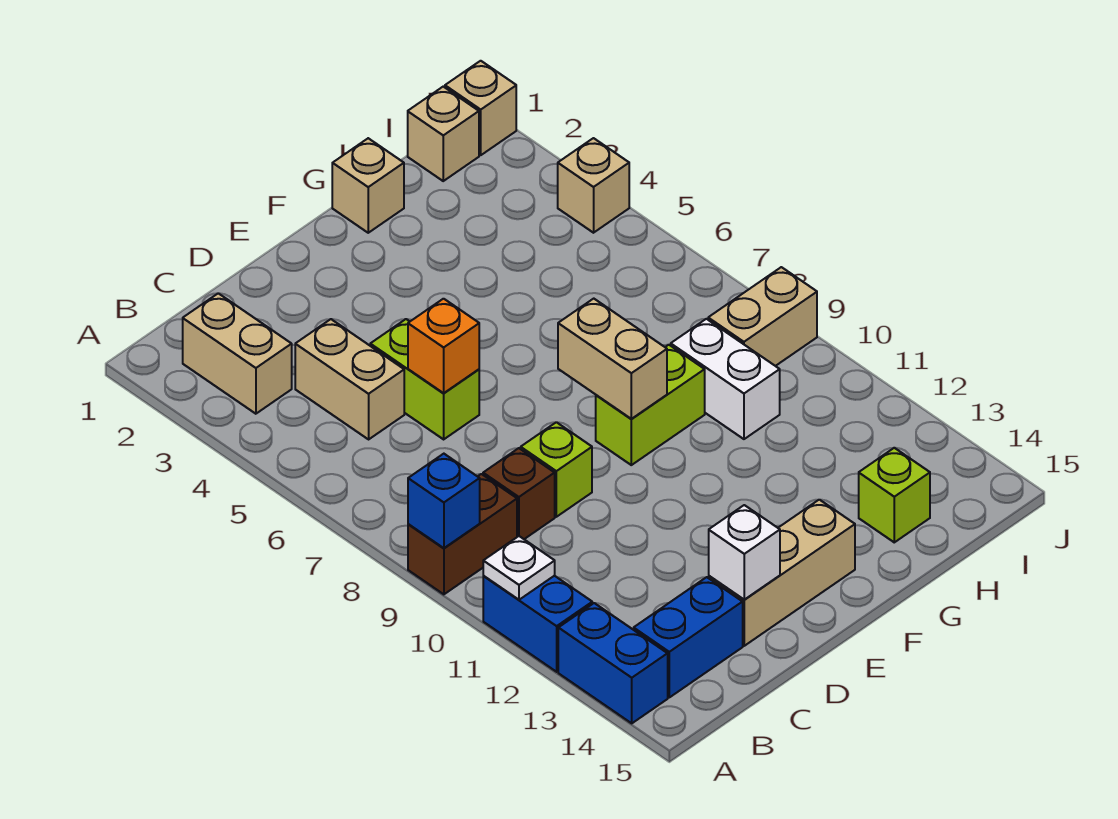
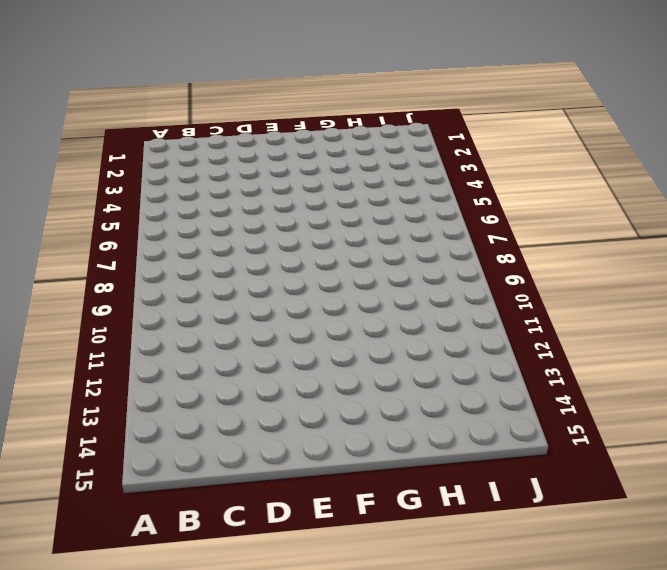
none -> brown 1x2 brick [408,474,517,594]
none -> blue 1x2 brick [483,576,592,672]
none -> blue 1x2 brick [558,603,668,723]

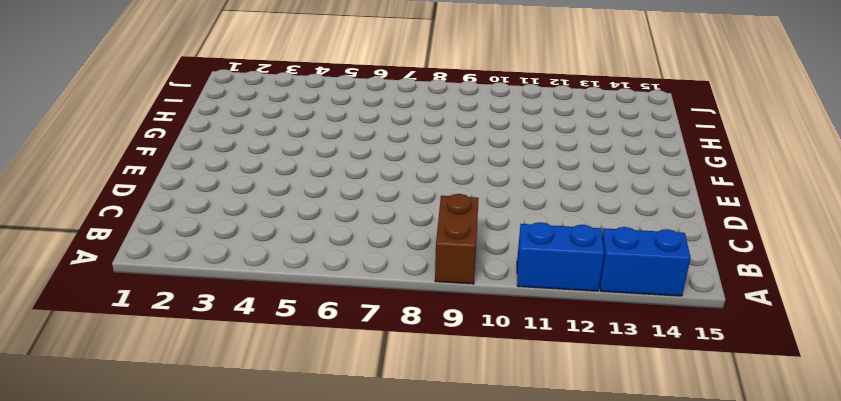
none -> tan 1x2 brick [183,293,292,414]
none -> blue 1x2 brick [634,577,743,697]
none -> tan 1x2 brick [295,319,404,439]

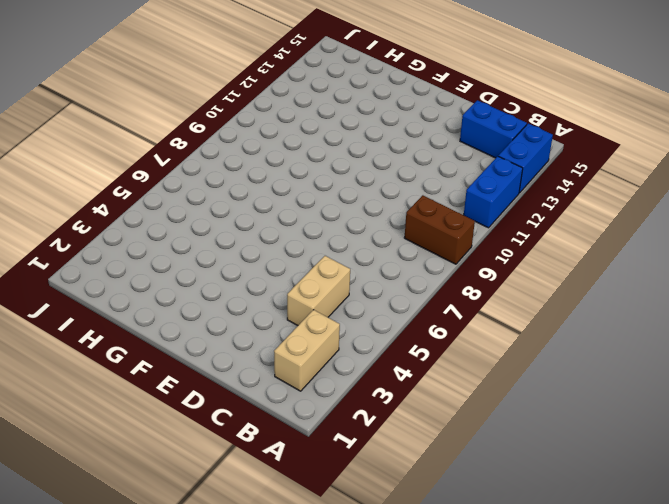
none -> brown 1x1 brick [483,448,555,539]
none -> lime 1x2 brick [370,319,479,439]
none -> lime 1x1 brick [521,422,592,517]

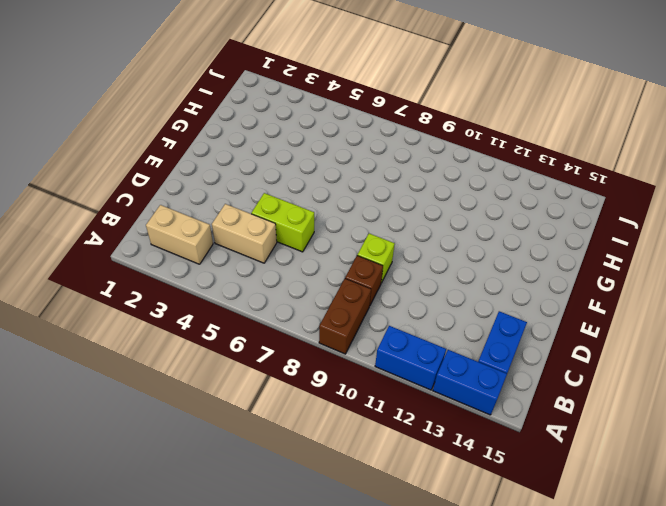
none -> tan 1x3 brick [709,500,855,646]
none -> lime 1x2 brick [596,345,705,465]
none -> tan 1x1 brick [332,138,404,233]

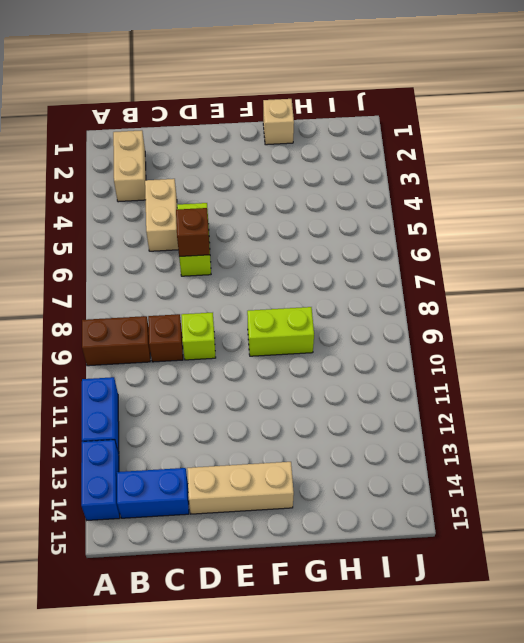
brown 1x1 brick [176,208,210,257] -> orange 1x1 brick [408,299,479,393]
none -> white 1x2 brick [671,319,780,439]
none -> lime 1x1 brick [859,448,930,542]
none -> tan 1x1 brick [408,87,479,181]

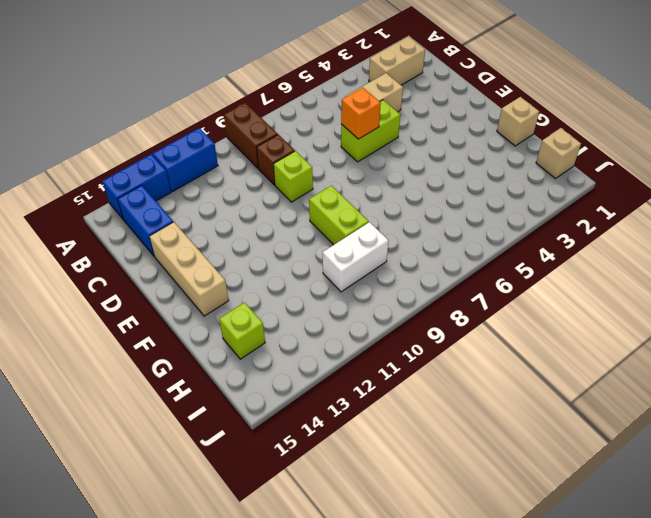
none -> tan 1x2 brick [708,267,817,366]
none -> tan 1x1 brick [445,61,516,155]
none -> tan 1x1 brick [558,138,629,233]

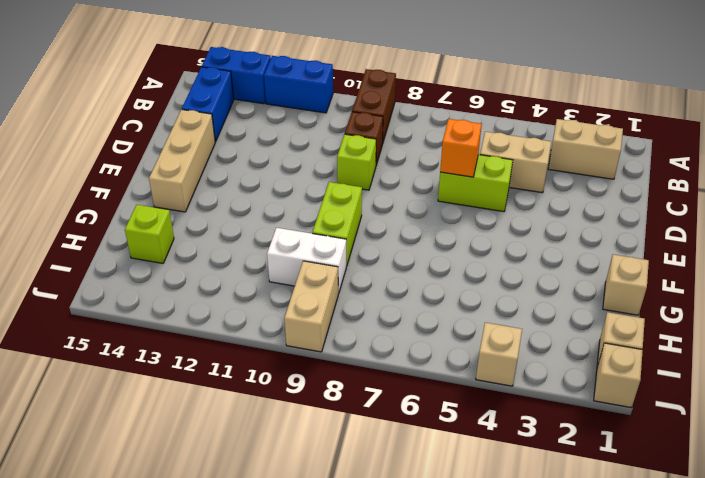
none -> blue 1x1 brick [408,454,480,548]
none -> white 1x1 plate [483,536,555,600]
none -> white 1x1 brick [709,505,780,600]

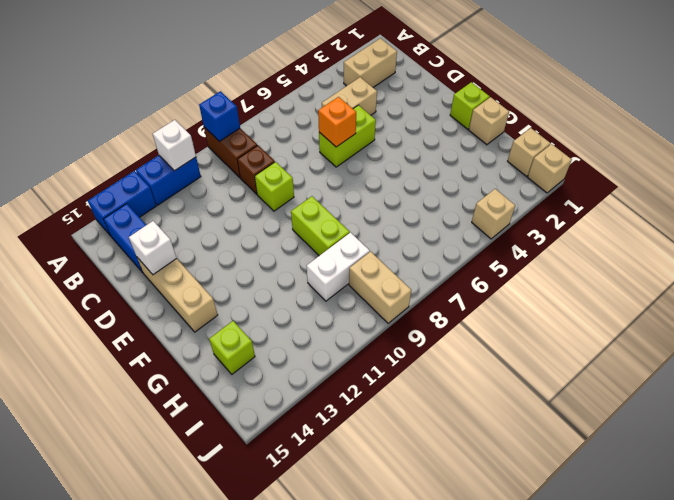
white 1x1 brick [153,120,196,171] -> white 1x1 plate [483,536,555,600]
lime 1x1 brick [450,82,490,129] -> none
none -> tan 1x2 brick [558,299,667,419]

